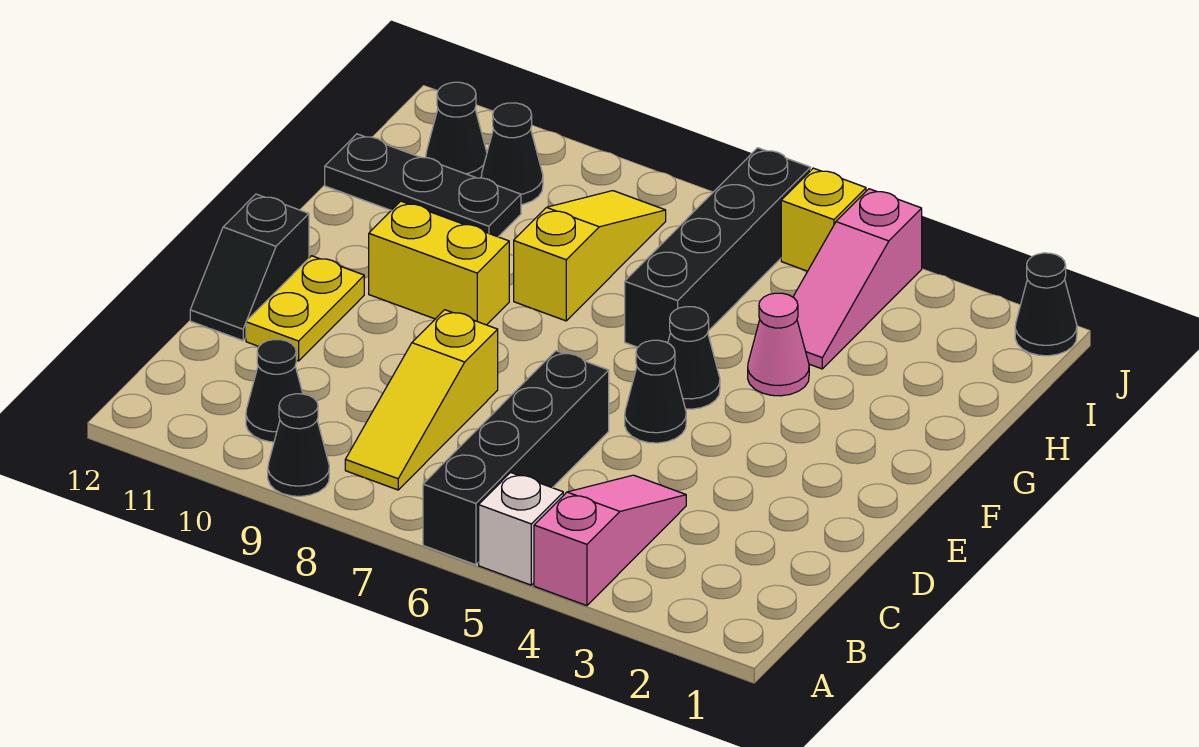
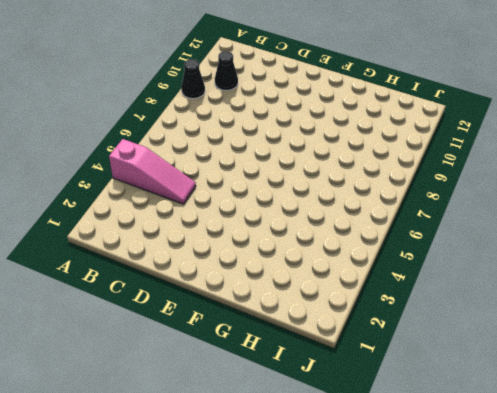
none -> white 1x1 brick [479,473,563,585]
none -> black 1x4 brick [423,351,609,565]
none -> yellow 1x3 slope [345,310,498,490]

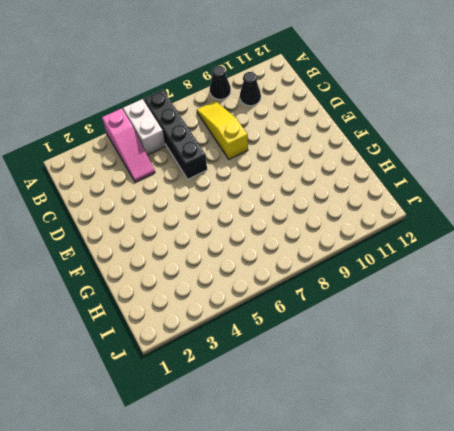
white 1x2 brick [123,99,165,155] -> white 1x1 brick [479,473,563,585]
none -> yellow 1x2 plate [246,256,364,361]
none -> black 1x2 slope [190,194,309,340]
none -> black 1x1 cone [625,340,686,443]

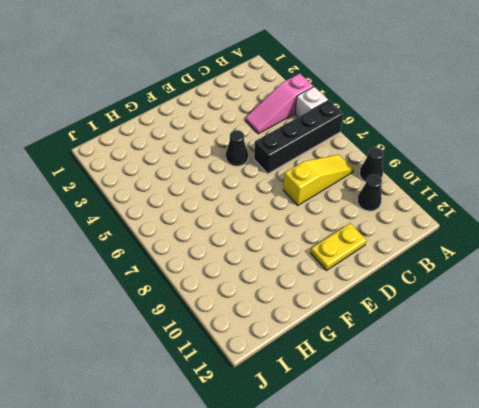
none -> black 1x2 slope [190,194,309,340]
none -> black 1x1 cone [668,307,720,409]
none -> yellow 1x2 brick [369,201,509,325]

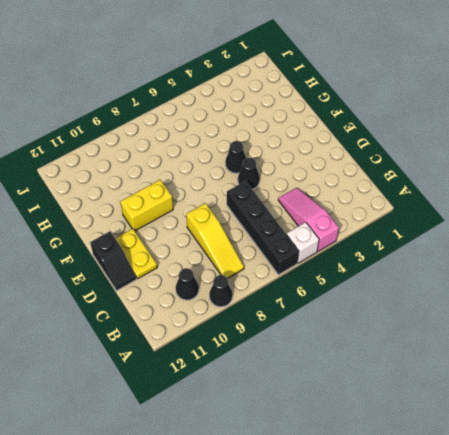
none -> pink 1x1 cone [748,293,809,396]
none -> black 1x4 brick [625,148,811,347]
none -> yellow 1x3 slope [514,191,666,321]

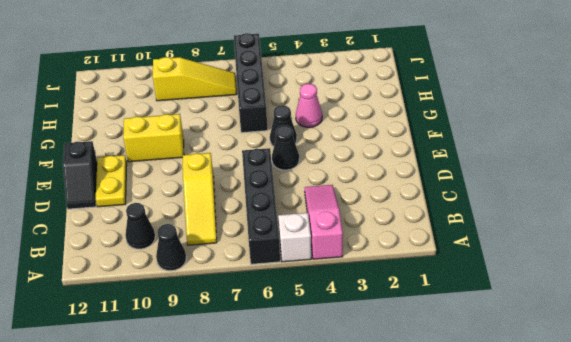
yellow 1x3 slope [153,57,237,101] -> yellow 1x3 slope turned to [514,191,666,321]
none -> pink 1x3 slope [793,189,922,369]
none -> black 1x3 plate [325,134,521,237]
none -> black 1x1 cone [481,103,543,204]

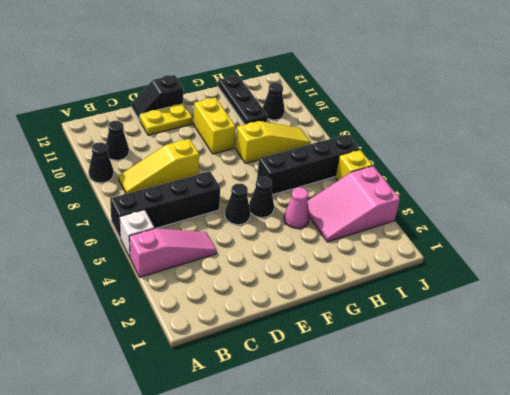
pink 2x3 slope [308,166,400,242] -> pink 1x3 slope [793,189,922,369]
none -> black 1x1 cone [426,82,487,178]
none -> black 1x1 cone [1015,253,1077,356]

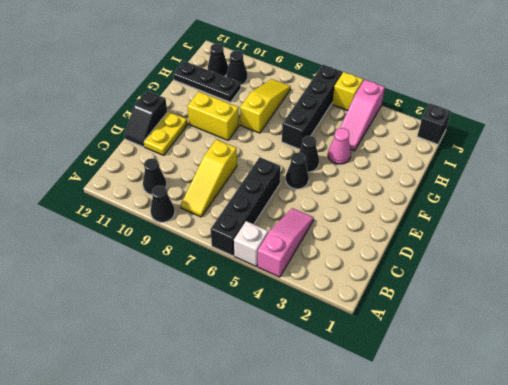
black 1x1 brick [417,103,451,144] -> black 1x1 cone [1015,253,1077,356]

